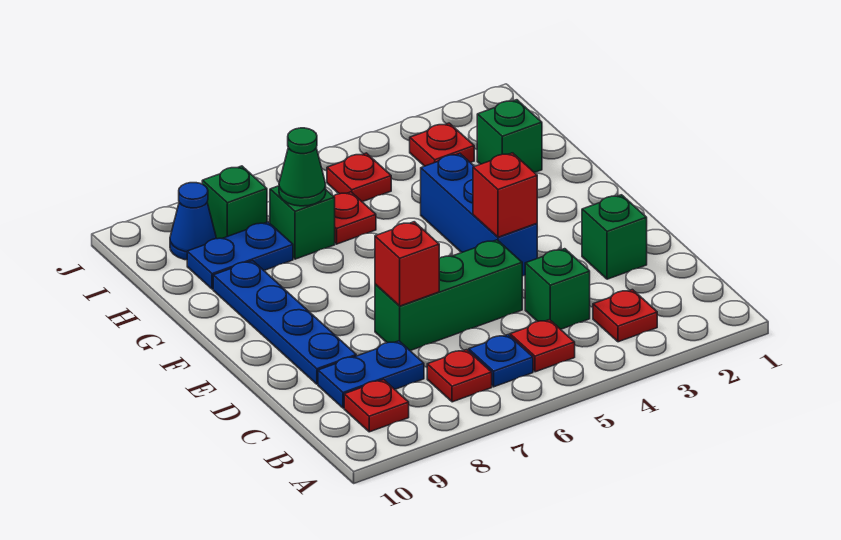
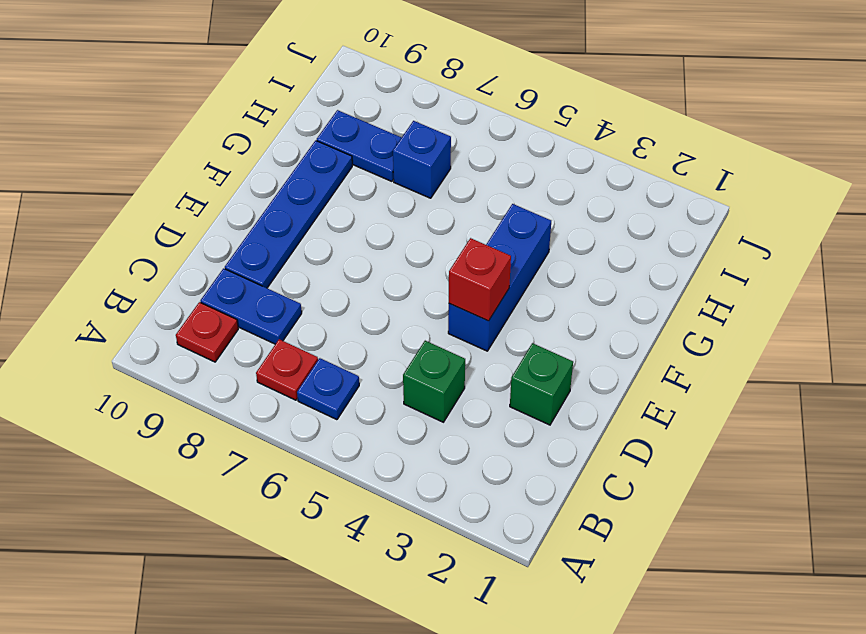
blue 1x1 brick [393,121,451,198] -> green 1x1 brick [270,186,335,259]
none -> red 1x1 plate [593,290,657,342]
none -> red 1x1 plate [510,320,575,372]
none -> green 1x3 brick [375,240,522,351]

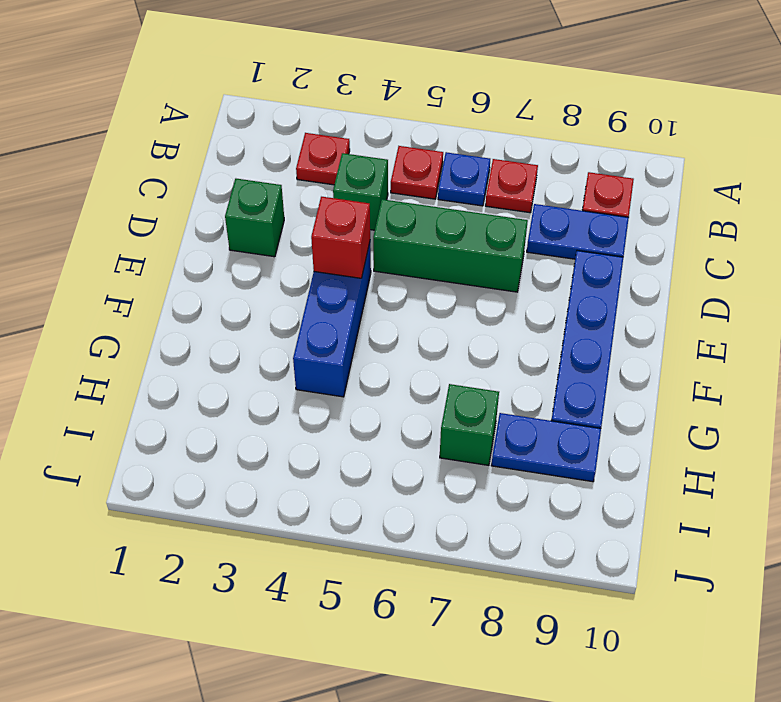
none -> green 1x1 brick [477,100,542,173]
none -> red 1x1 plate [334,192,376,244]
none -> red 1x1 plate [410,123,474,166]

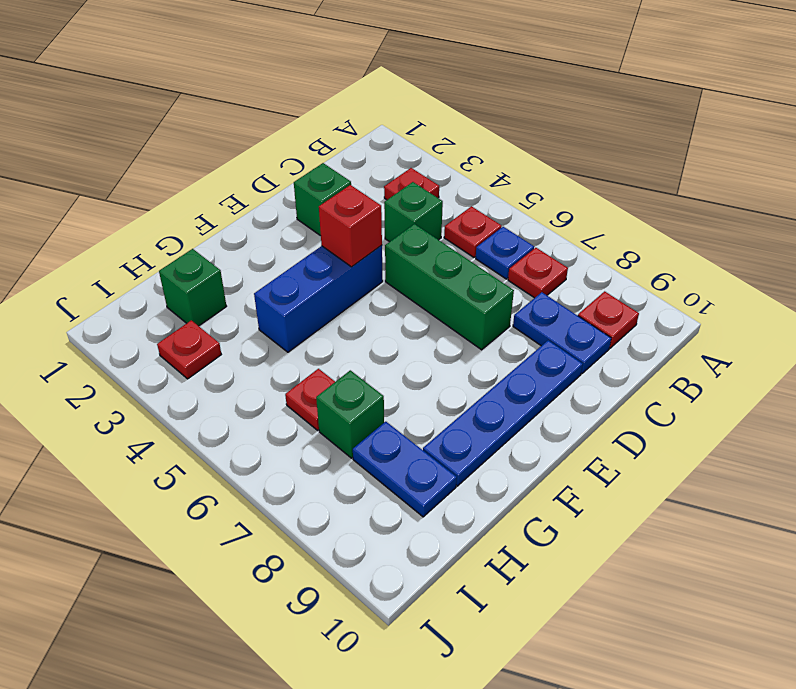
none -> red 1x1 plate [327,153,391,202]
none -> green 1x1 brick [202,166,267,239]
none -> blue 1x1 cone [170,183,216,260]

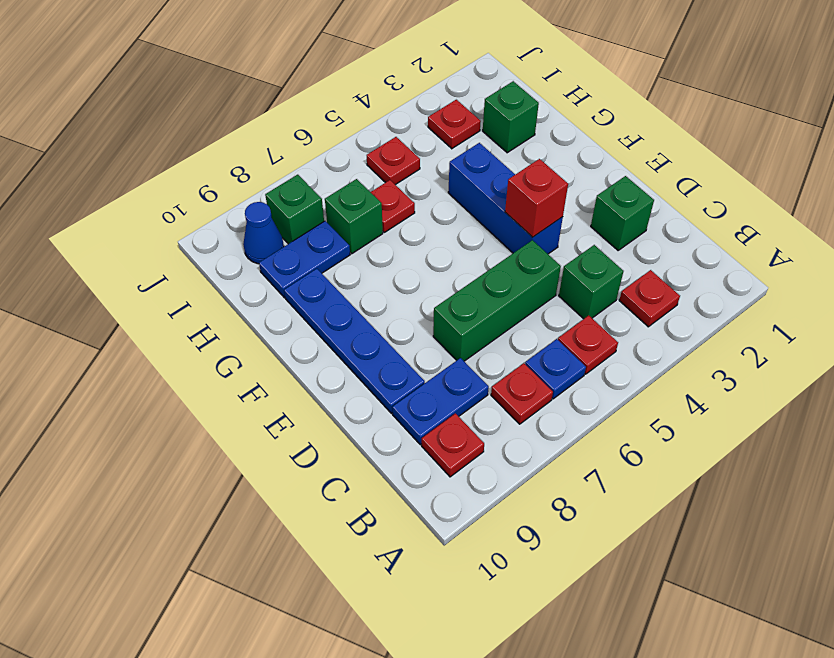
none -> red 1x1 brick [375,222,439,306]
none -> green 1x1 cone [279,128,326,206]

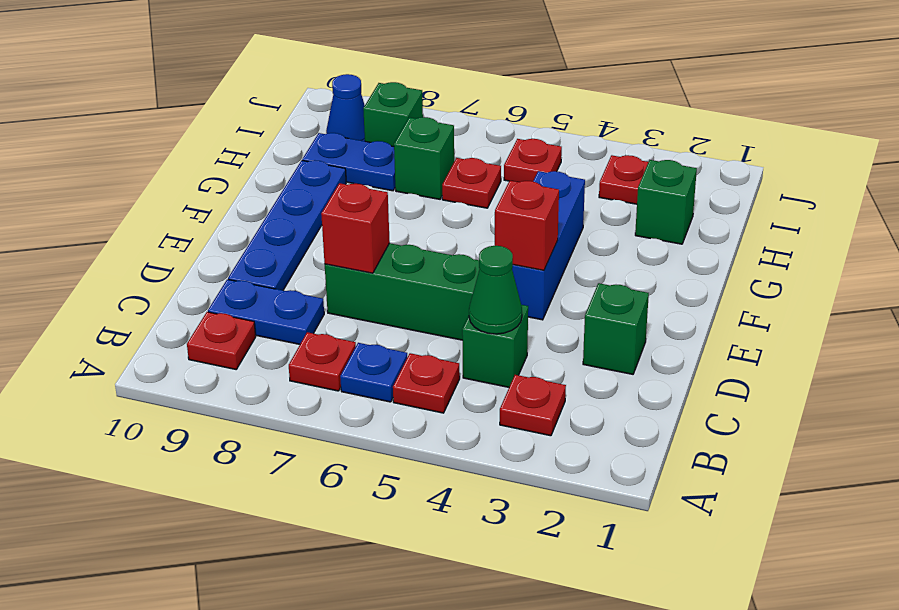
green 1x1 cone [469,246,522,334] -> green 1x1 cone moved to [279,128,326,206]

